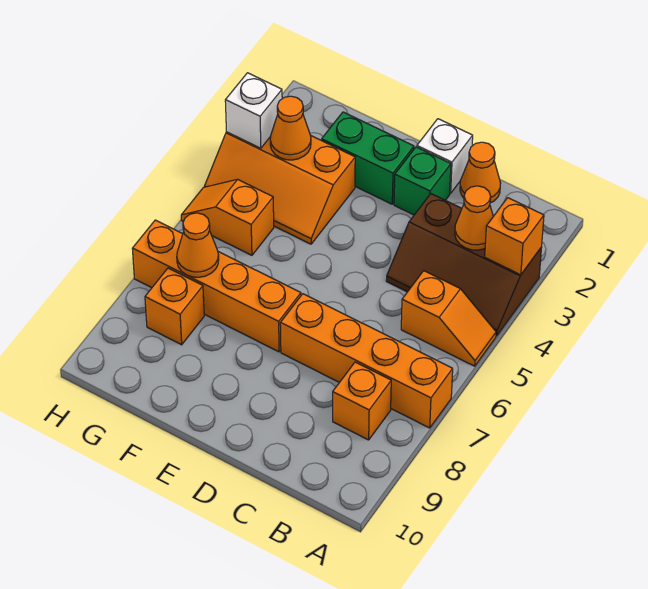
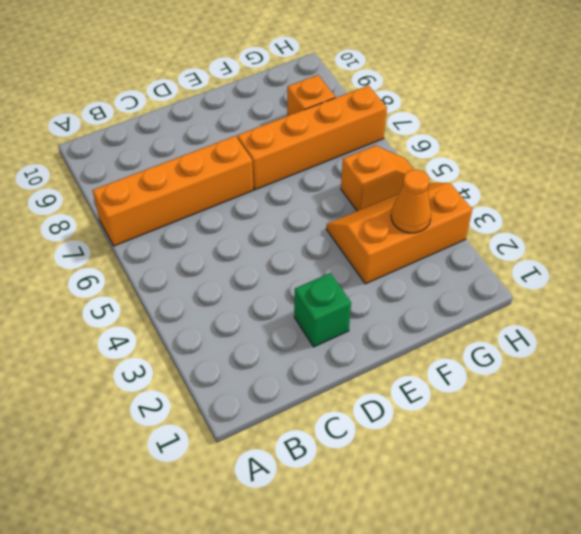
none -> brown 2x3 slope [386,194,542,336]
none -> orange 1x2 slope [401,271,496,366]
none -> orange 1x1 brick [333,362,391,440]

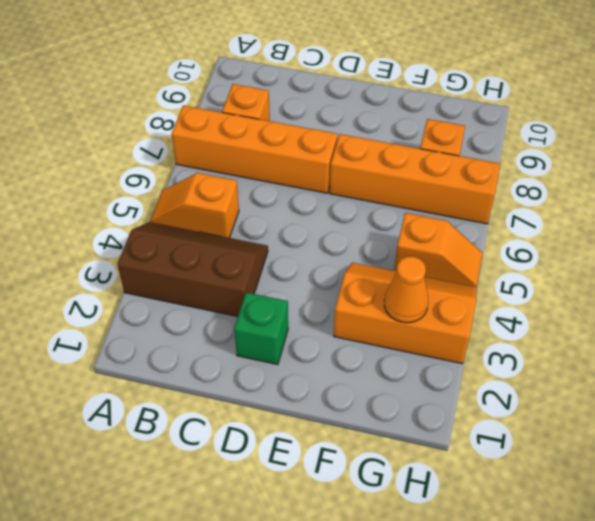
none -> orange 1x1 cone [460,142,500,203]
none -> white 1x1 brick [417,119,473,193]
none -> green 1x2 brick [322,112,414,204]

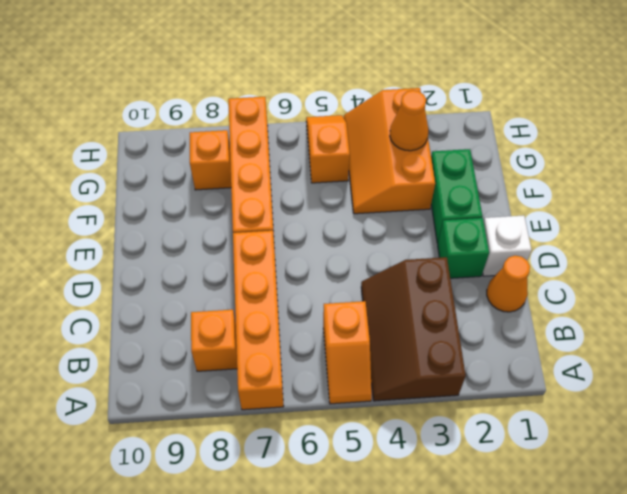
none -> orange 1x1 brick [485,198,544,275]
none -> orange 1x1 cone [455,186,493,250]
none -> orange 1x1 cone [177,213,219,277]

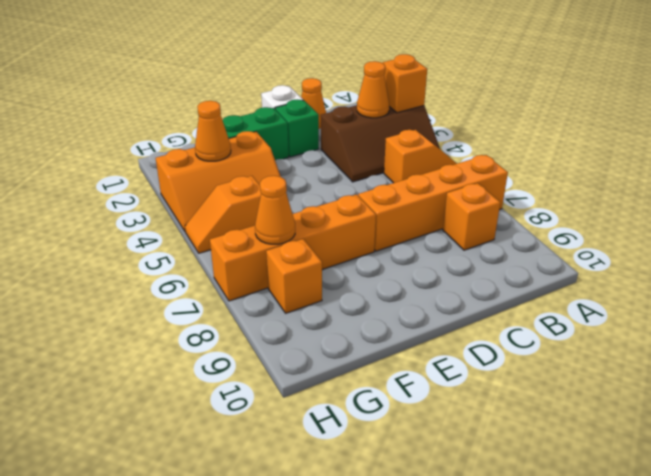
none -> white 1x1 brick [225,73,282,148]

